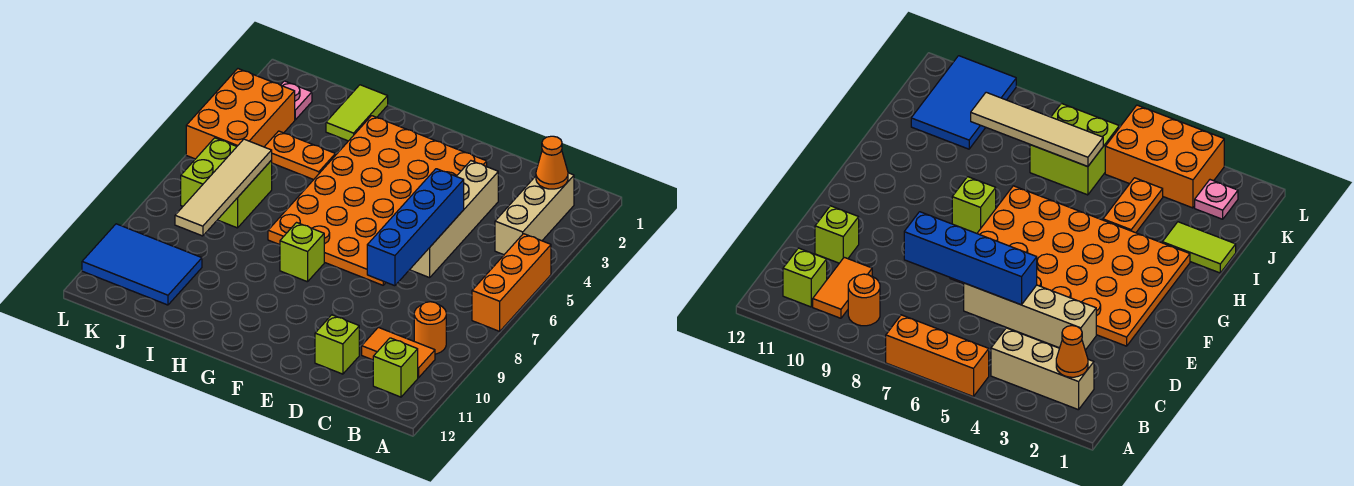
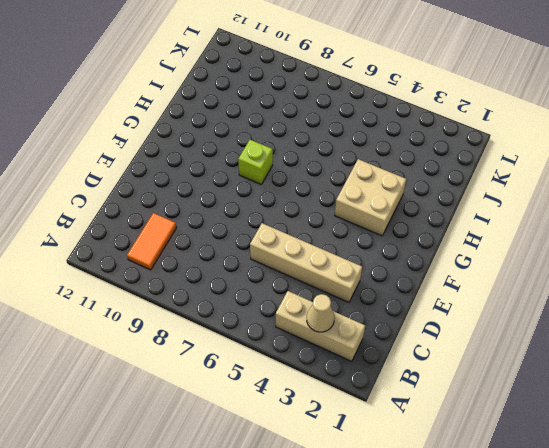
tan 1x1 cone [307,294,335,332] -> none
tan 2x2 brick [335,159,406,236] -> orange 4x6 plate [268,116,487,285]
none -> orange 1x3 brick [472,234,551,331]
none -> orange 1x1 round brick [414,302,446,354]
none -> lime 1x1 brick [373,338,418,397]

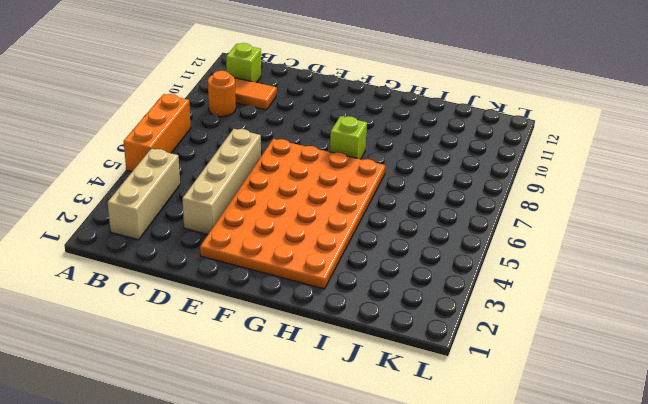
none -> lime 1x1 brick [315,315,359,374]
none -> lime 1x2 tile [326,85,388,141]
none -> orange 1x2 plate [265,131,335,180]

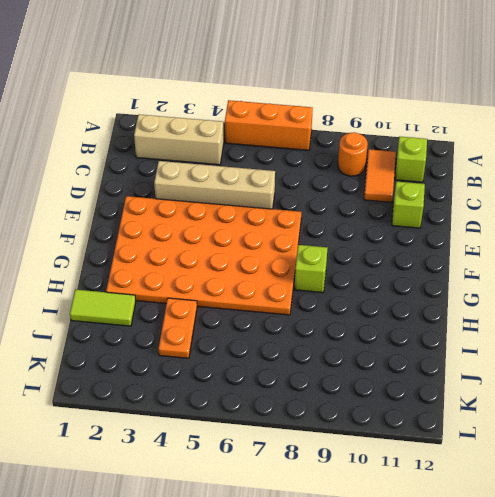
none -> lime 2x2 brick [181,138,272,228]
none -> blue 2x3 tile [82,224,202,305]
none -> pink 1x1 plate [281,81,312,120]

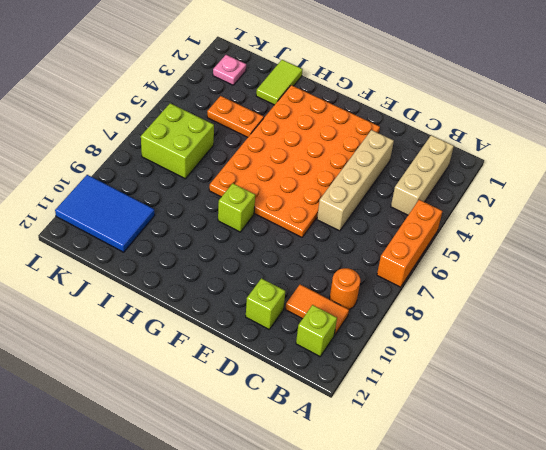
none -> orange 2x3 brick [186,69,295,159]
none -> orange 1x1 cone [536,136,568,189]
none -> blue 1x4 brick [367,169,464,286]

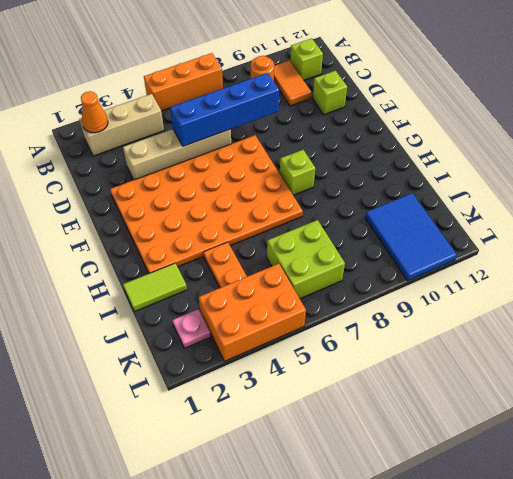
none -> tan 1x4 tile [175,139,272,236]

